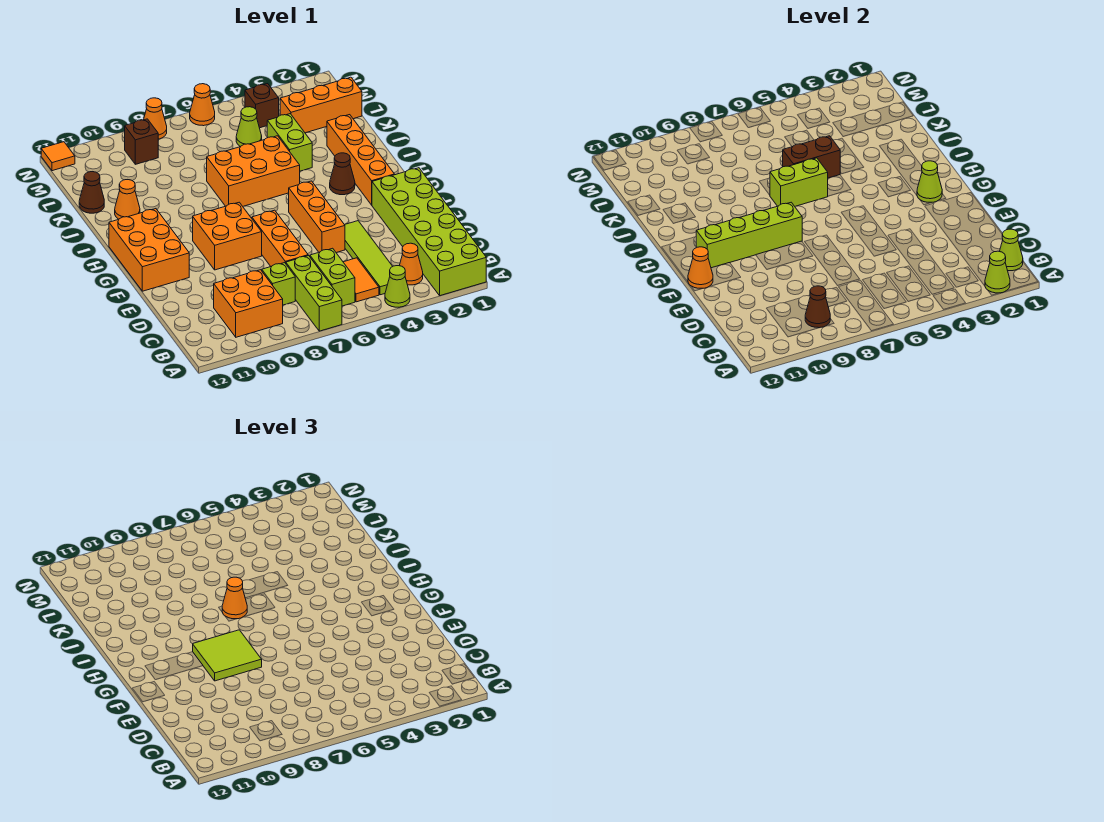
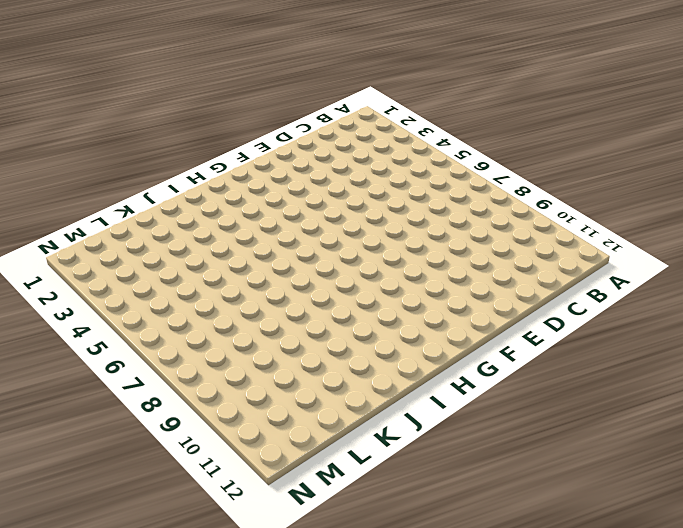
none -> lime 2x6 brick [372,168,486,296]
none -> lime 1x1 cone [385,266,410,307]
none -> lime 1x3 brick [286,256,342,331]
none -> orange 1x1 cone [399,243,423,285]

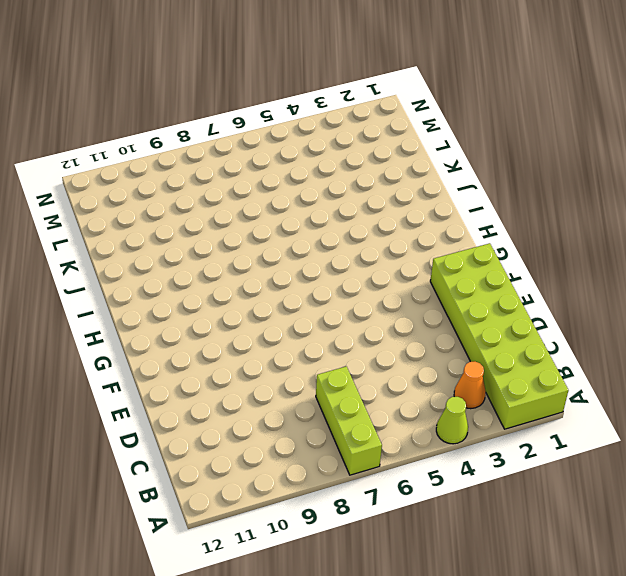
none -> lime 1x4 tile [345,221,393,295]
none -> orange 1x2 tile [343,258,379,302]
none -> lime 1x2 brick [310,248,355,306]
none -> orange 2x2 brick [214,270,283,337]

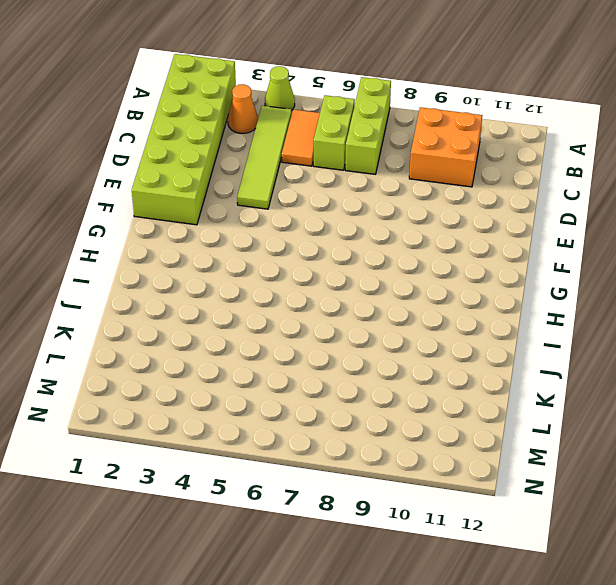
none -> lime 1x1 brick [262,263,295,305]
none -> orange 1x3 brick [252,210,308,267]
none -> orange 1x3 brick [289,181,345,253]
none -> orange 2x2 brick [193,202,262,270]

